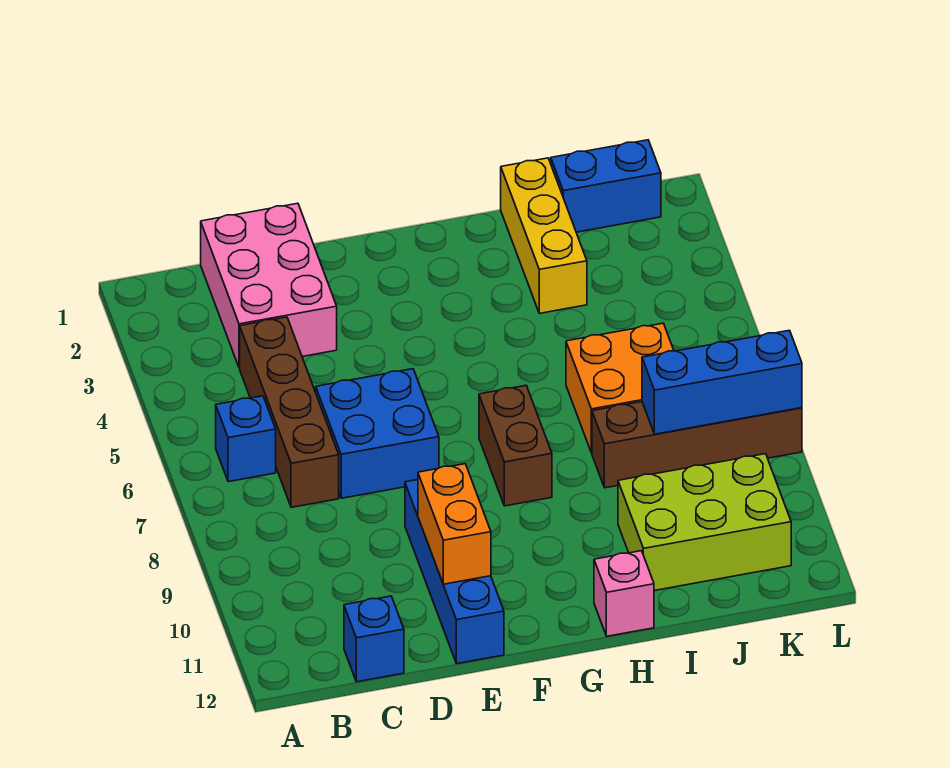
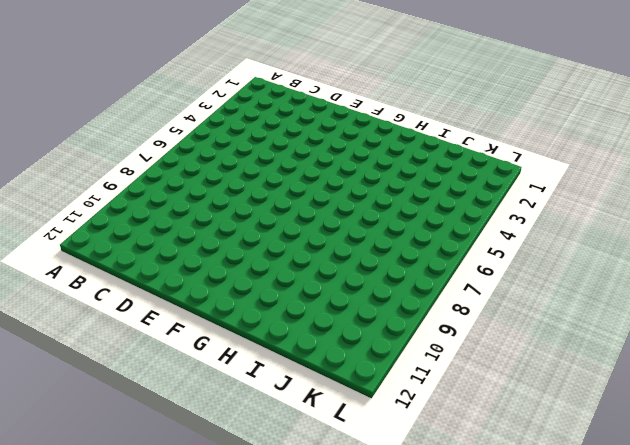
none -> blue 1x1 brick [216,396,276,482]
none -> pink 2x3 brick [201,203,337,368]
none -> brown 1x4 brick [240,317,339,507]

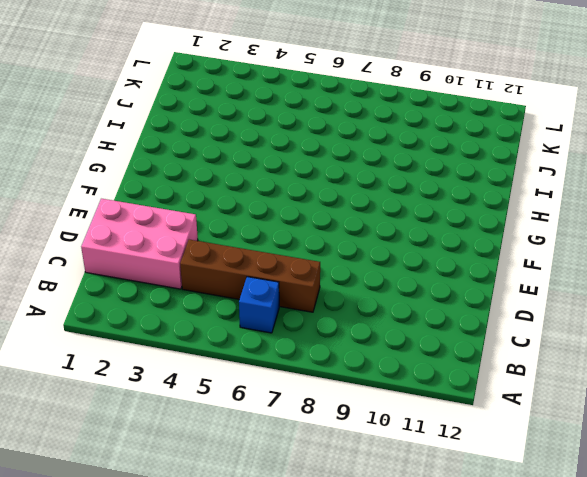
none -> blue 1x1 brick [344,596,404,682]
none -> blue 2x2 brick [316,369,439,498]
none -> blue 1x4 brick [405,480,504,664]

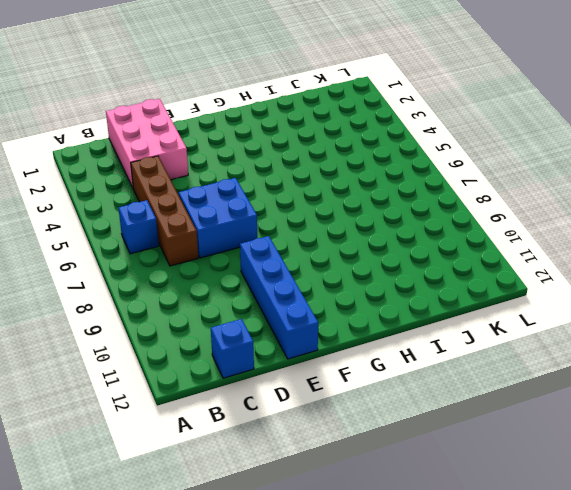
none -> brown 1x2 brick [479,386,552,506]
none -> pink 1x1 brick [594,551,654,636]
none -> yellow 1x3 brick [501,158,587,313]

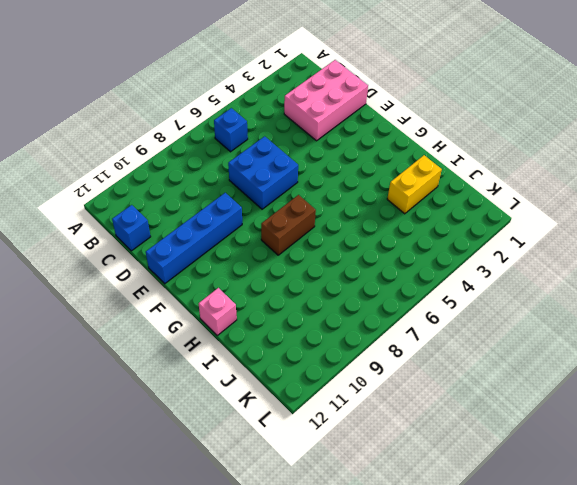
yellow 1x2 brick [387,155,442,214] -> yellow 1x3 brick [501,158,587,313]
none -> brown 1x4 brick [240,317,339,507]
none -> orange 2x2 brick [566,323,674,453]
none -> brown 1x4 brick [592,402,802,488]

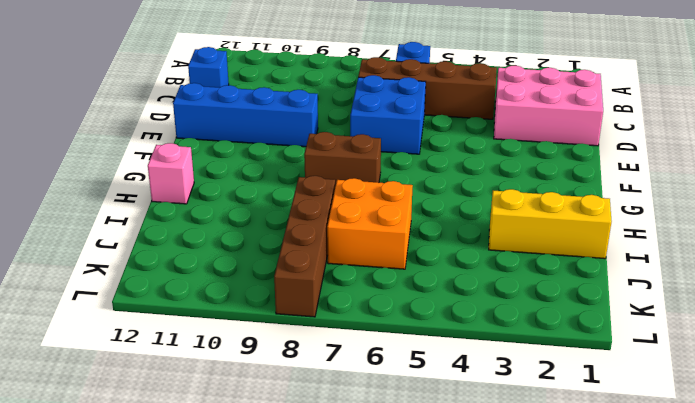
none -> lime 2x3 brick [618,454,791,591]
none -> blue 1x2 brick [551,140,661,232]
none -> orange 1x2 brick [418,464,491,584]

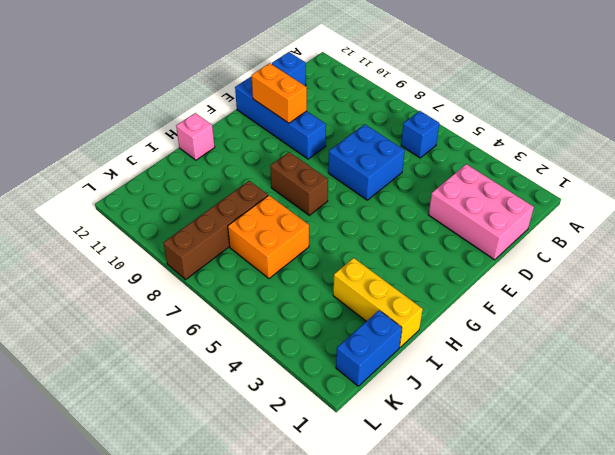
none -> brown 1x4 brick [240,317,339,507]
none -> lime 2x3 brick [618,454,791,591]
none -> blue 1x3 brick [642,330,802,434]

